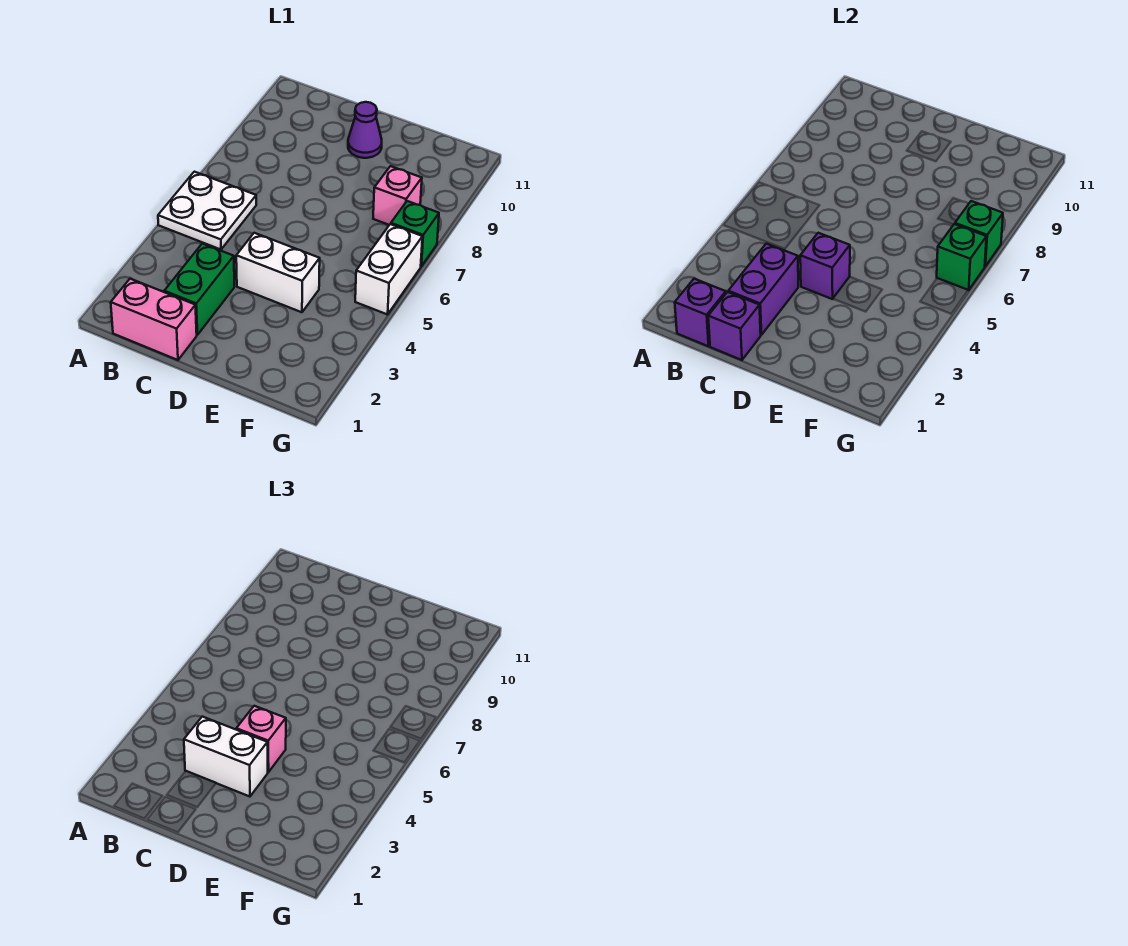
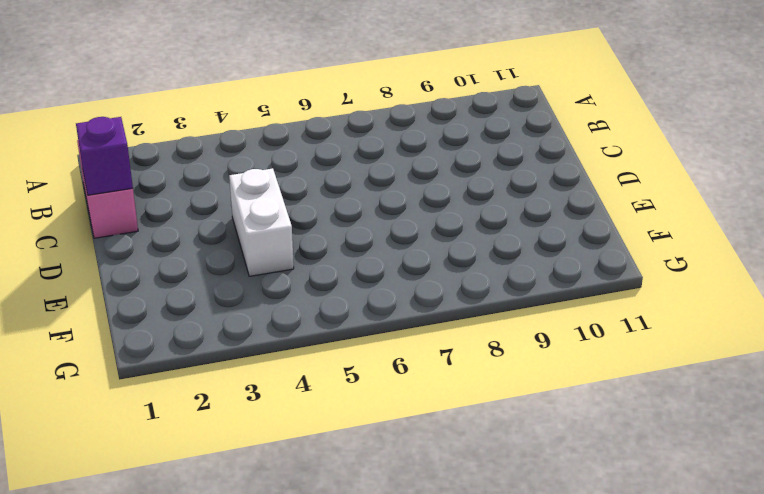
none -> white 2x2 plate [158,172,256,250]
none -> green 1x2 brick [164,244,234,335]
none -> purple 1x1 cone [348,102,382,158]

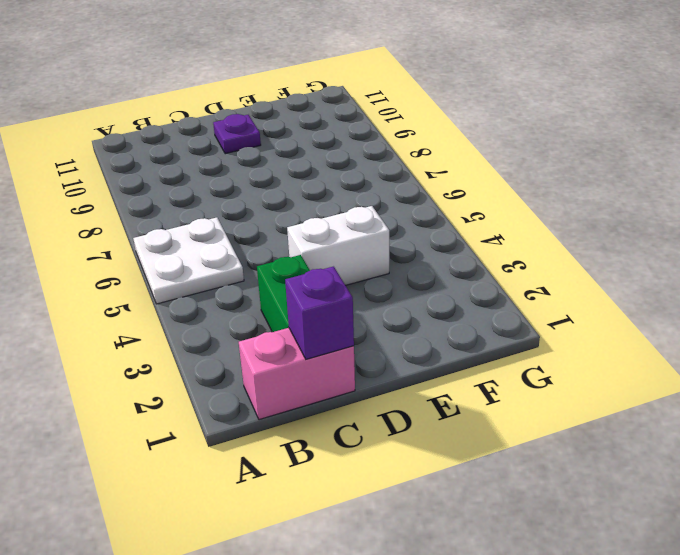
purple 1x1 plate [213,114,261,154] -> purple 1x1 cone [348,102,382,158]
none -> pink 1x1 brick [373,166,422,225]
none -> white 1x2 brick [355,224,422,315]
none -> green 1x1 brick [391,201,439,266]

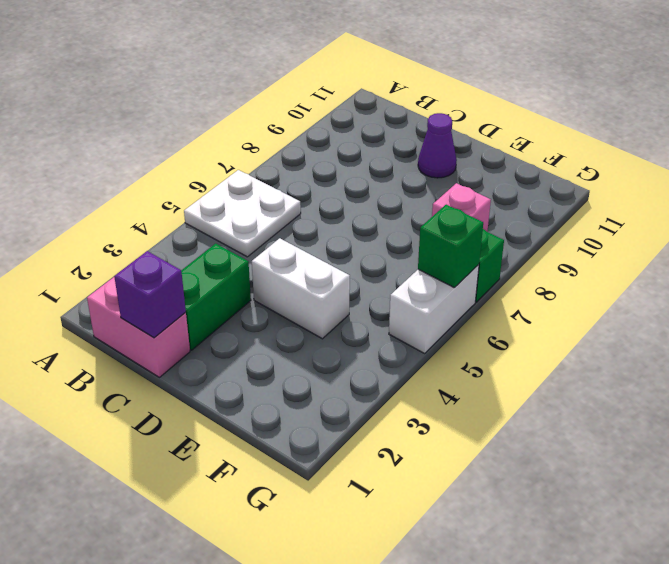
none -> purple 1x1 brick [675,279,726,346]
none -> purple 1x2 brick [728,244,798,335]
none -> purple 1x1 brick [800,233,850,299]

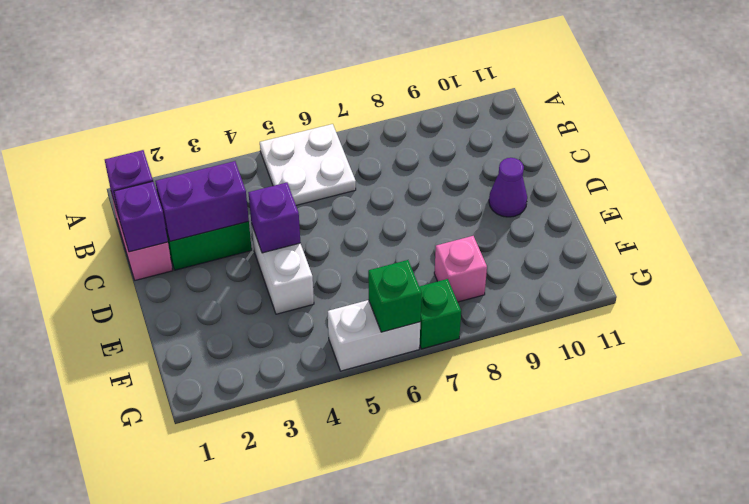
none -> green 1x1 brick [955,201,1003,266]
none -> white 1x2 brick [184,717,268,797]
none -> pink 1x1 brick [236,706,286,772]

